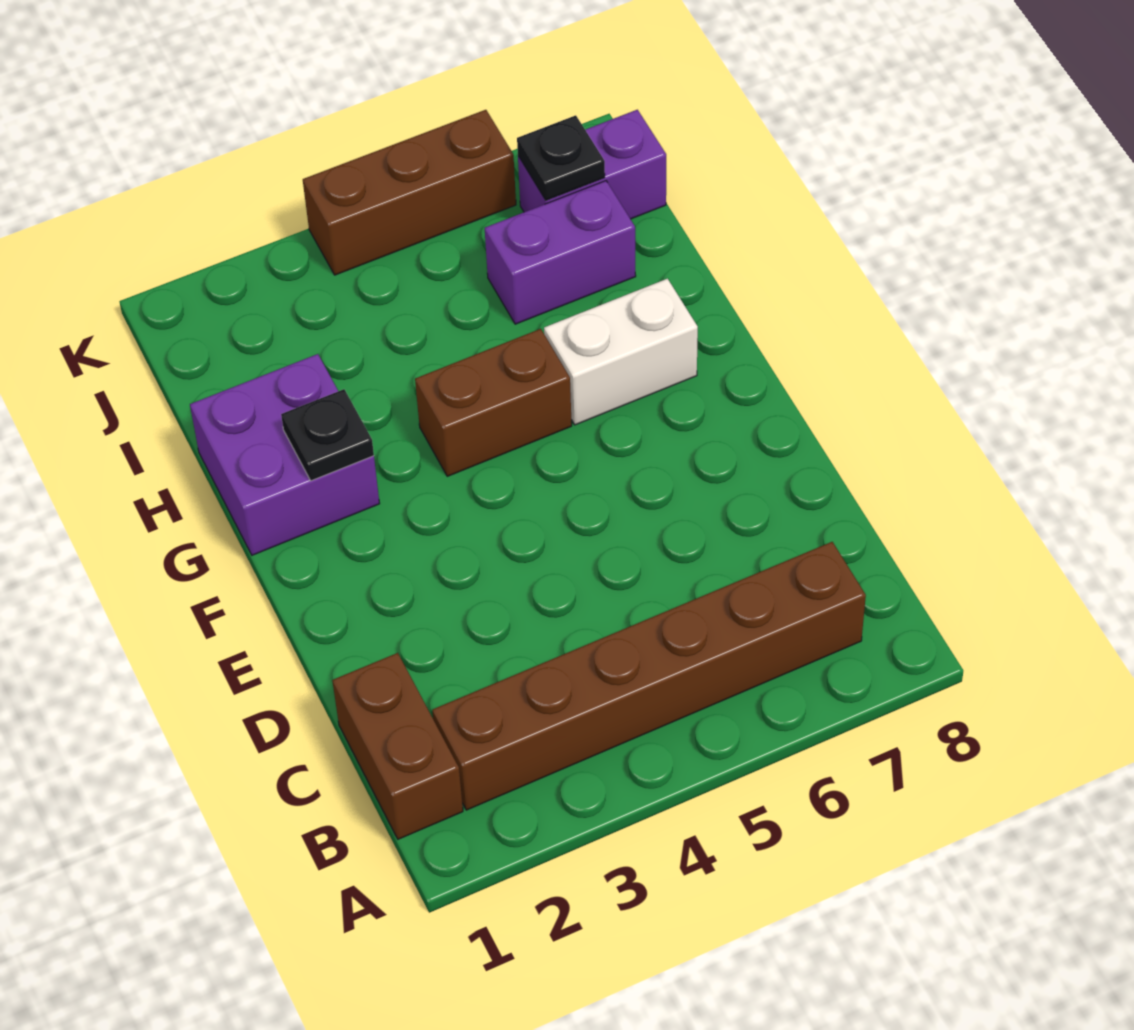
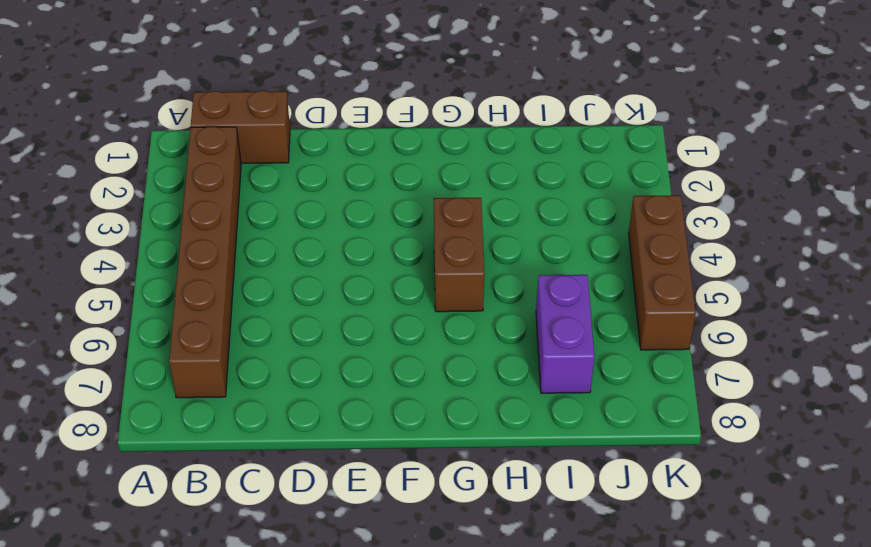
none -> purple 2x2 brick [190,354,380,555]
none -> white 1x2 brick [544,279,698,425]

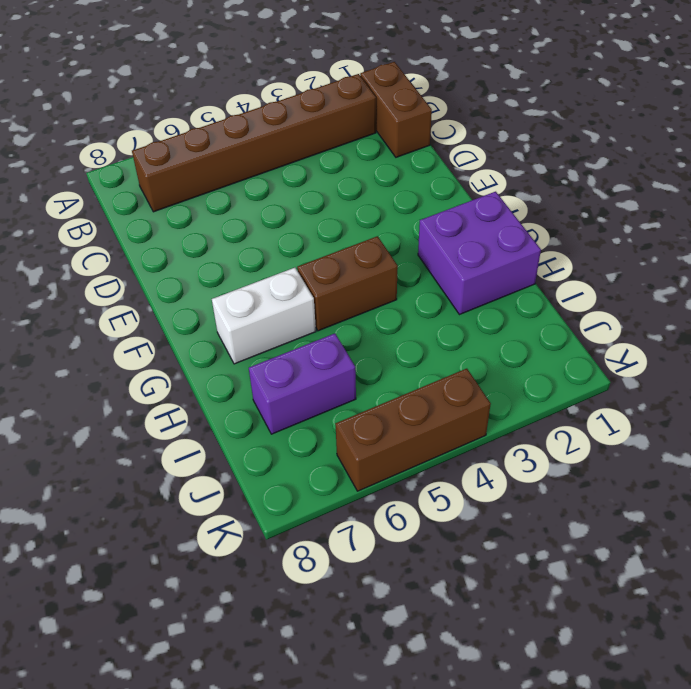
none -> purple 1x2 brick [518,110,666,219]
none -> black 1x1 plate [281,389,374,481]

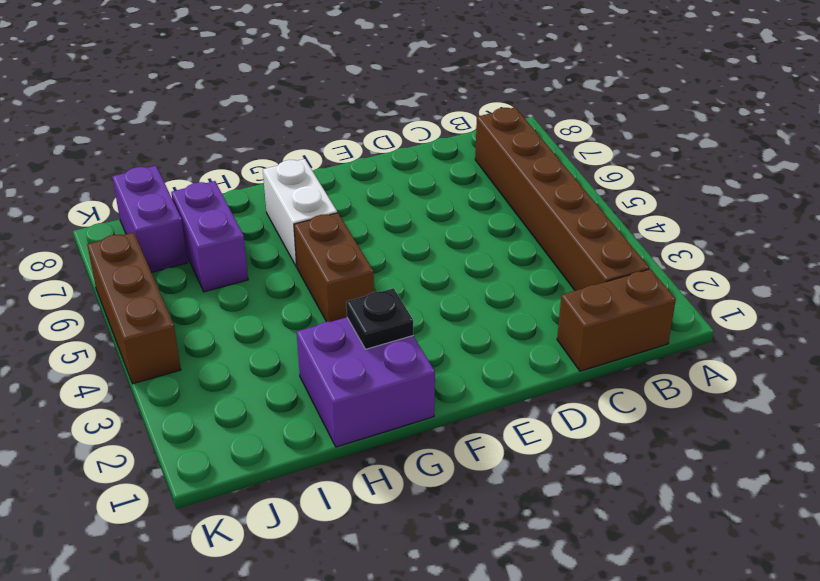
none -> black 1x1 plate [517,115,605,200]

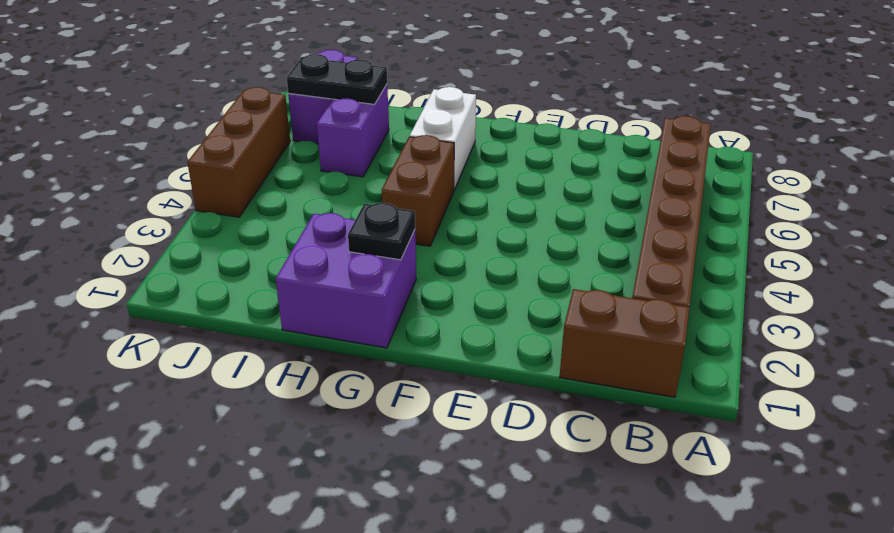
black 1x2 plate [287,54,387,104] -> black 1x1 plate [517,115,605,200]

